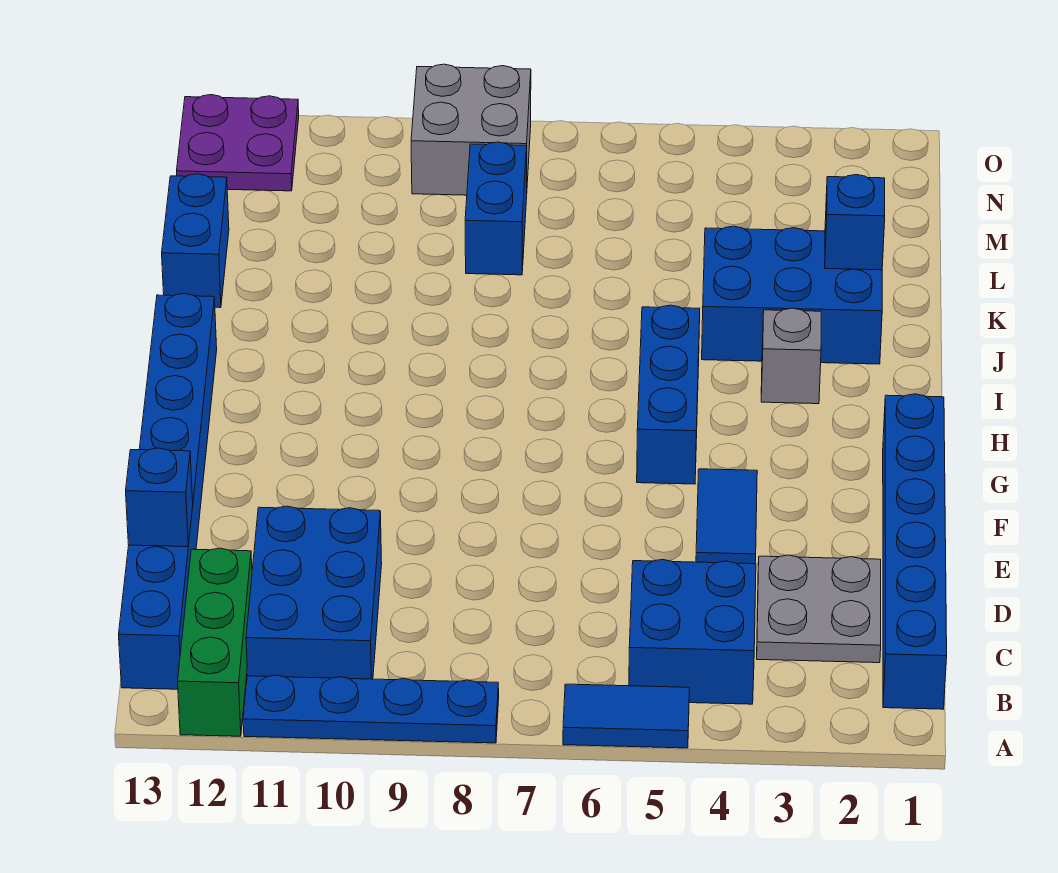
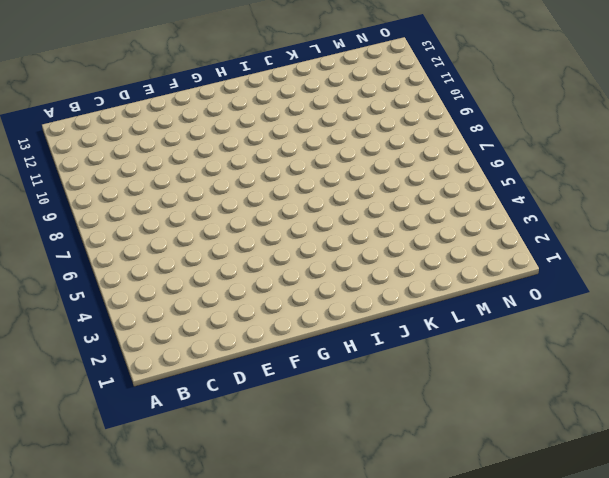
none -> blue 1x2 tile [563,684,689,748]
none -> blue 1x4 plate [243,675,499,743]
none -> green 1x3 brick [178,548,252,736]

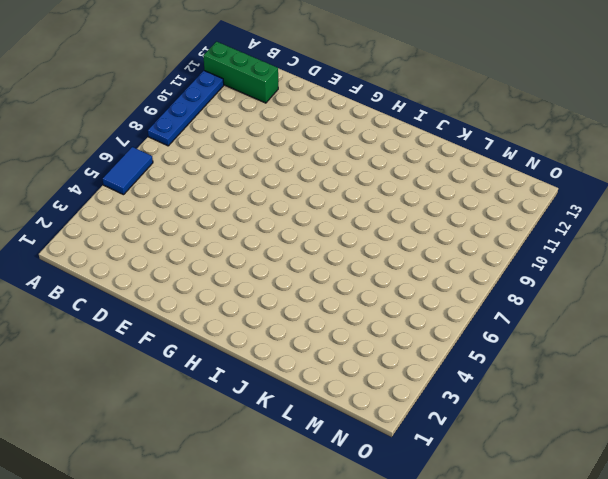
none -> blue 1x6 brick [883,394,947,709]
none -> blue 2x2 brick [629,560,756,704]
none -> blue 2x3 brick [246,506,382,679]

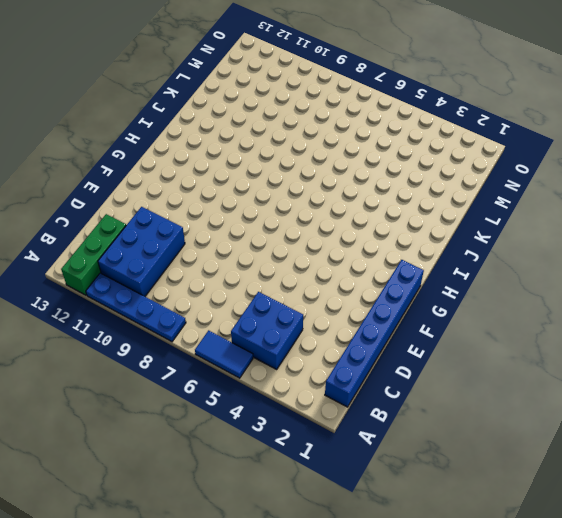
none -> blue 1x8 brick [119,293,217,689]
none -> grey 2x2 plate [757,555,881,663]
none -> blue 1x2 tile [696,469,757,564]

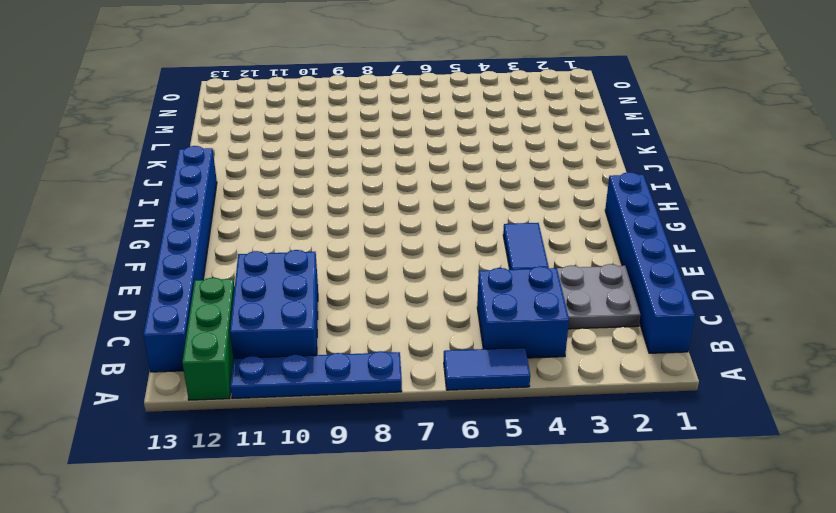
none -> blue 1x3 brick [637,305,700,484]
none -> grey 1x1 brick [761,308,821,404]
none -> blue 2x3 brick [702,226,882,364]

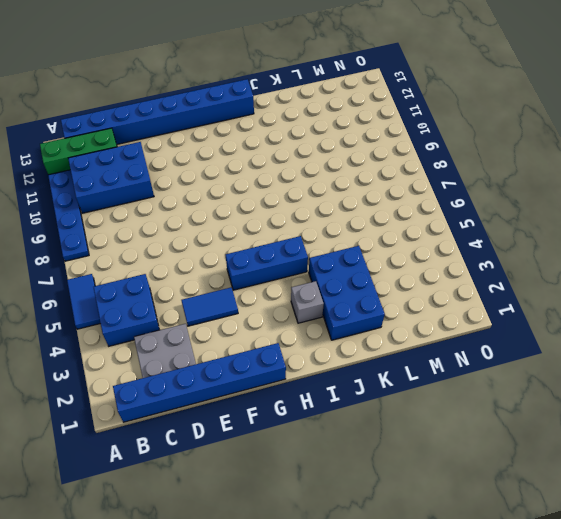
none -> blue 1x2 brick [162,174,229,308]
none -> blue 1x2 brick [465,142,527,275]
none -> grey 2x2 brick [411,64,531,195]

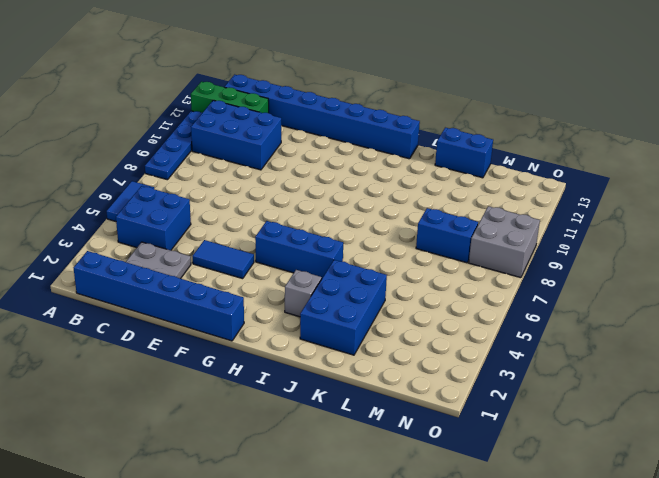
none -> purple 2x2 plate [177,95,299,191]
none -> blue 1x1 brick [126,448,193,547]
none -> blue 1x1 brick [825,175,885,270]

